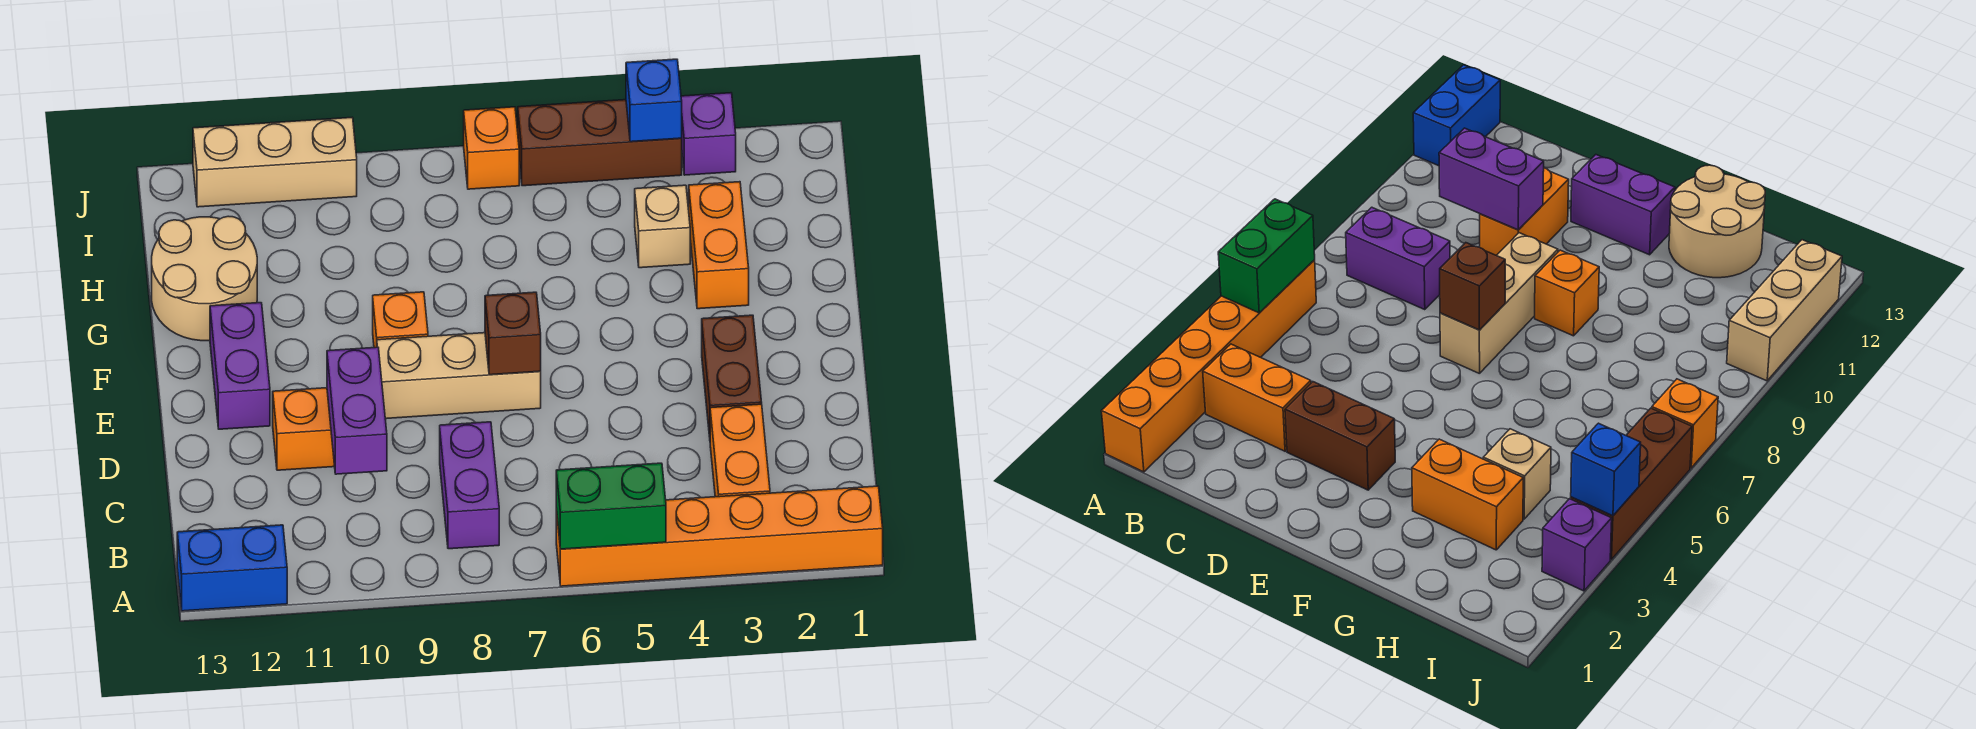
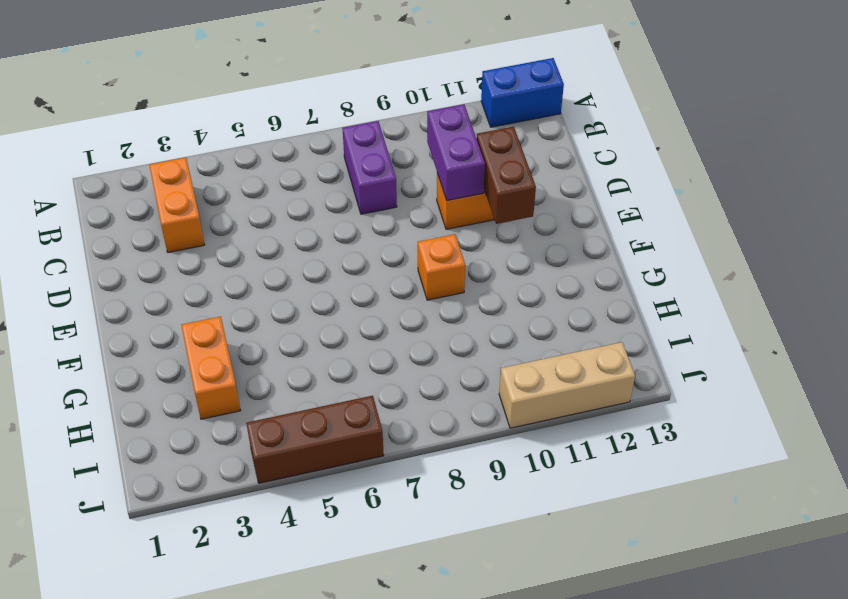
brown 1x2 brick [476,127,536,224] -> brown 1x2 brick moved to [702,315,762,437]
none -> orange 1x6 brick [556,486,883,586]
none -> tan 1x3 brick [377,333,541,419]
none -> purple 1x2 brick [210,303,270,429]

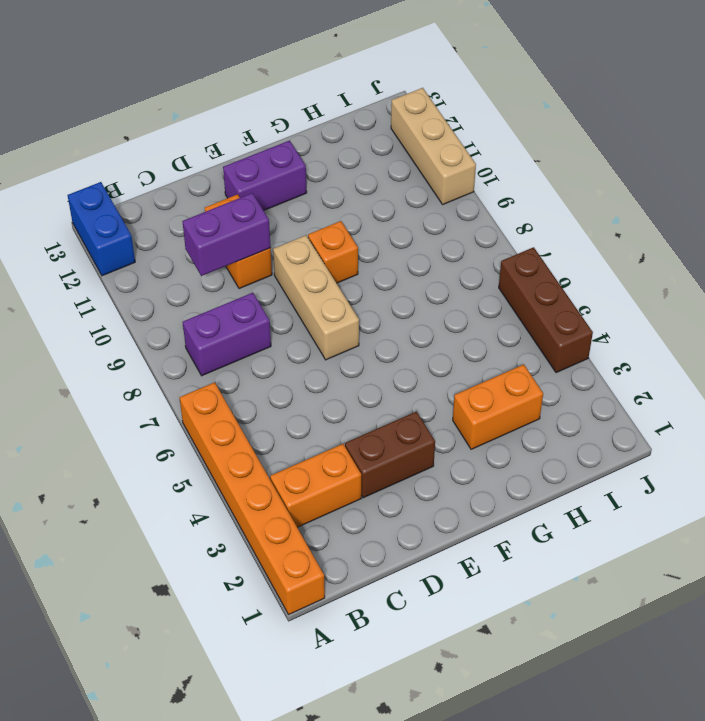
none -> tan 2x2 round brick [152,216,257,341]
none -> tan 1x1 brick [635,185,690,268]
none -> purple 1x1 brick [681,93,736,175]

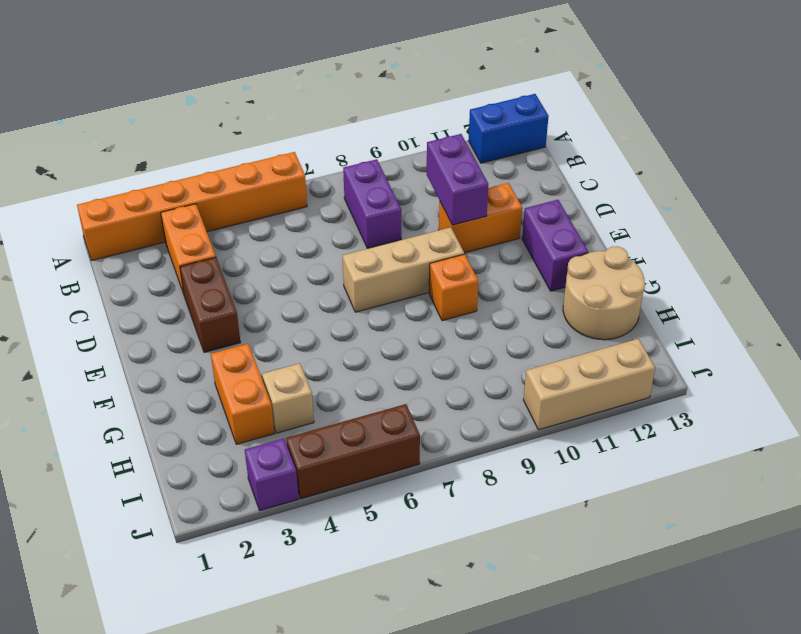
none -> orange 1x1 brick [464,107,519,189]
none -> green 1x2 brick [556,463,666,549]
none -> brown 1x1 brick [485,292,541,375]

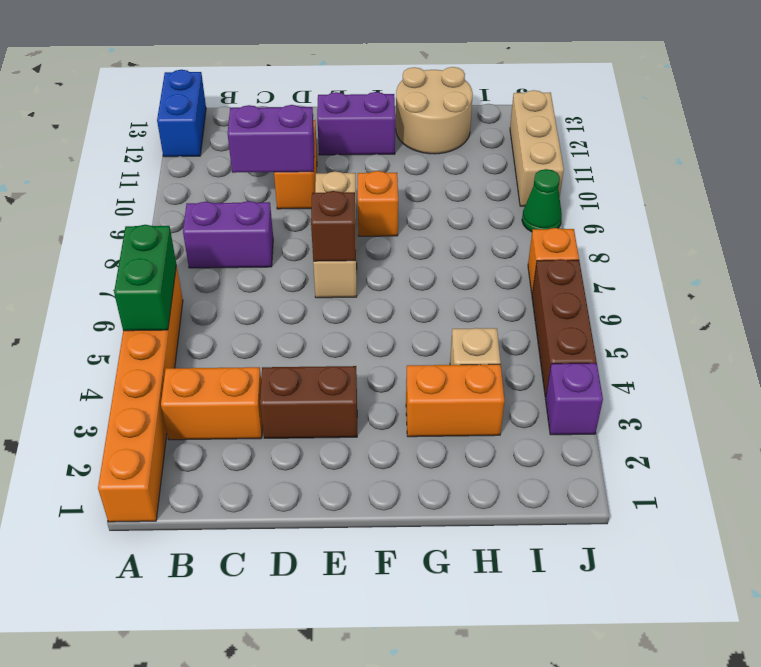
green 1x1 cone [522,169,562,232] -> none
none -> blue 1x1 brick [626,59,682,142]

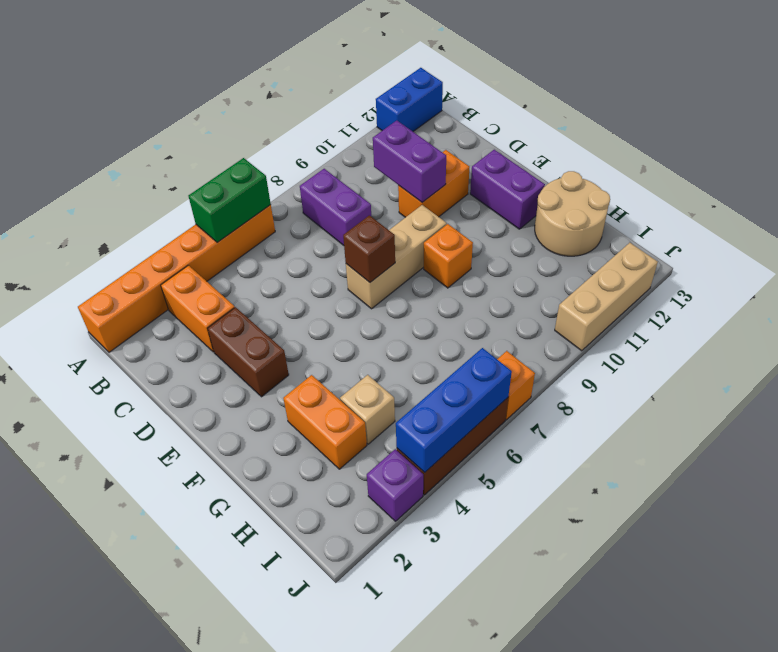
blue 1x3 brick [396,348,512,472] -> blue 1x1 brick [626,59,682,142]

